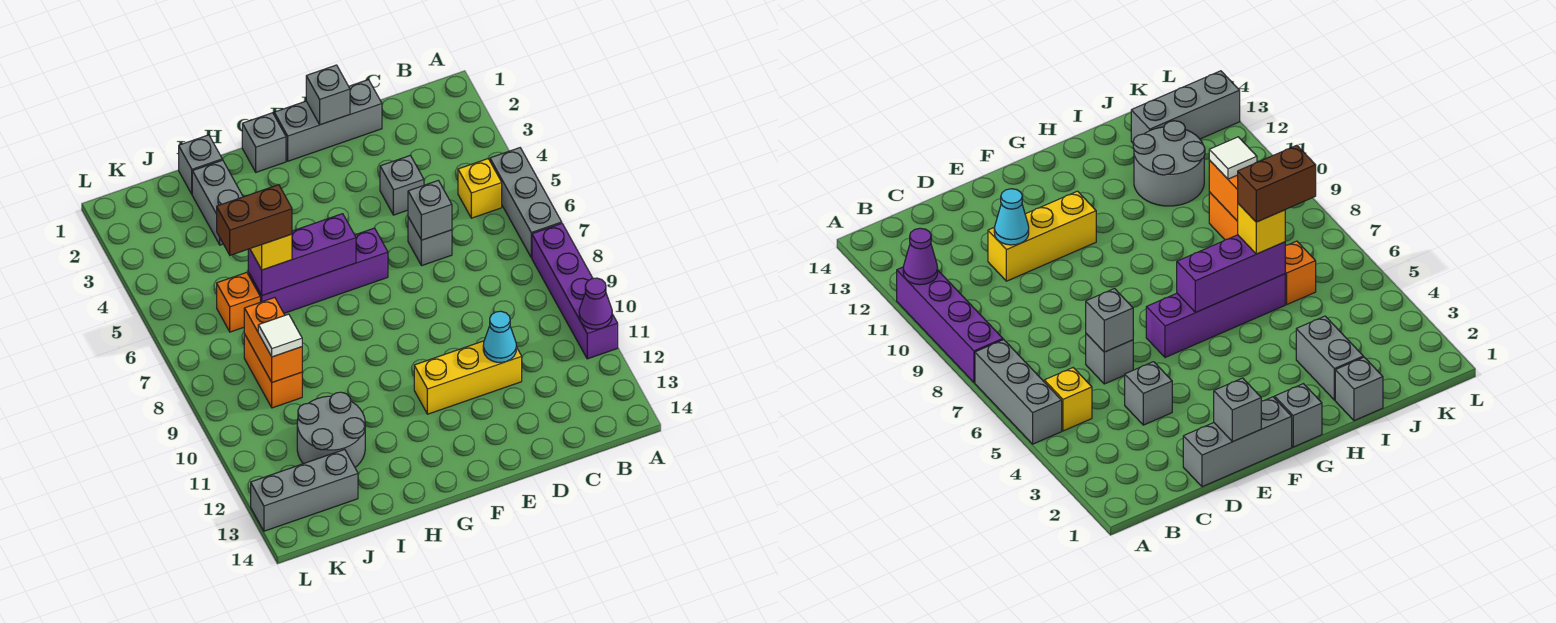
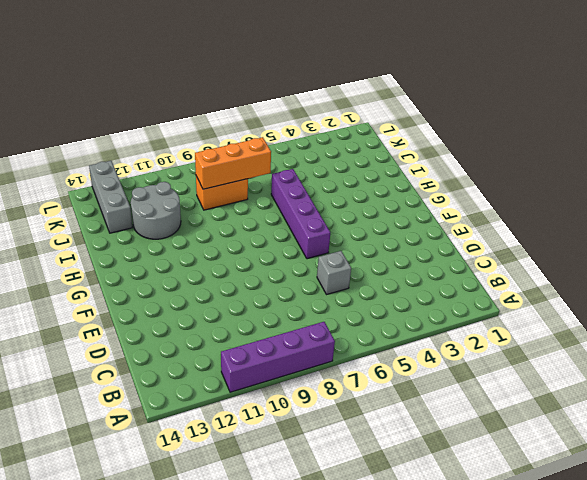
orange 1x3 brick [195,137,271,189] -> orange 1x2 brick [244,297,302,382]
none -> grey 1x3 brick [490,148,562,258]
none -> yellow 1x1 brick [458,159,502,218]
none -> grey 1x3 brick [274,80,382,161]

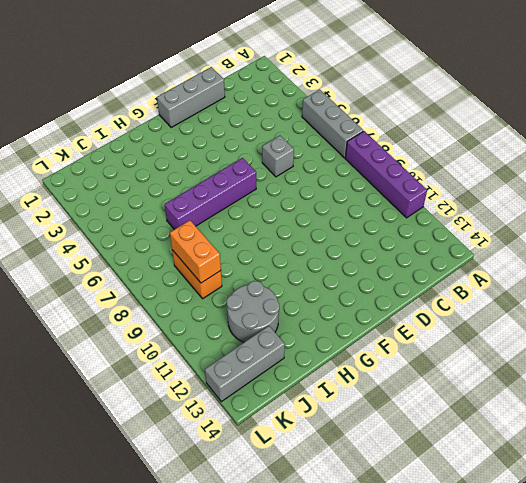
none -> yellow 1x1 brick [458,159,502,218]
none -> grey 1x1 brick [380,155,424,215]
none -> yellow 1x3 brick [414,341,522,414]

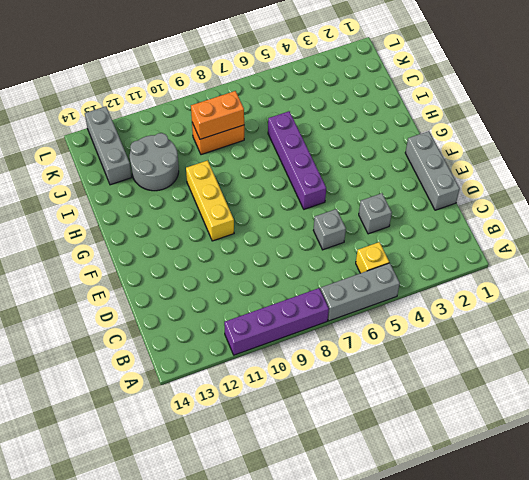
yellow 1x3 brick [186,160,234,241] -> yellow 1x3 brick moved to [414,341,522,414]
none -> grey 1x1 brick [242,113,286,172]
none -> grey 1x1 brick [179,135,222,194]
none -> grey 1x2 brick [192,160,243,245]

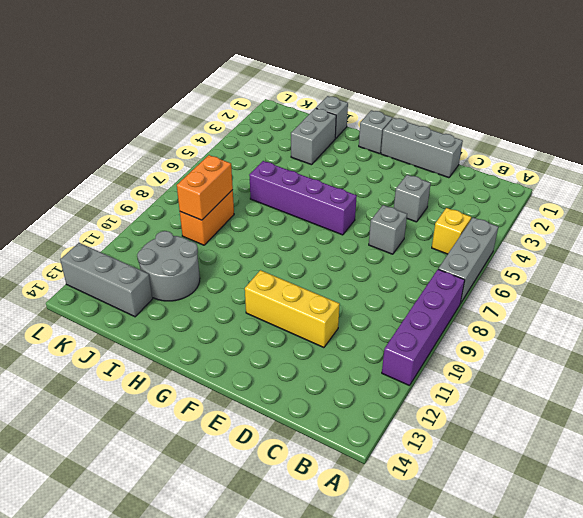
none -> orange 1x1 brick [217,272,260,332]
none -> purple 1x1 cone [579,278,612,329]
none -> grey 1x1 brick [408,181,452,240]

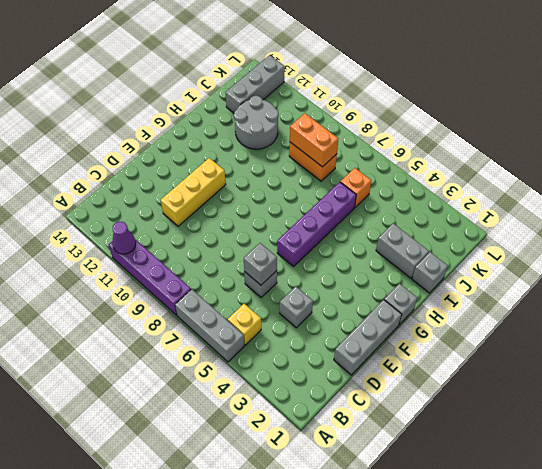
none -> cyan 1x1 cone [483,311,516,362]
none -> grey 1x1 brick [306,65,350,125]
none -> purple 1x3 brick [248,214,356,295]

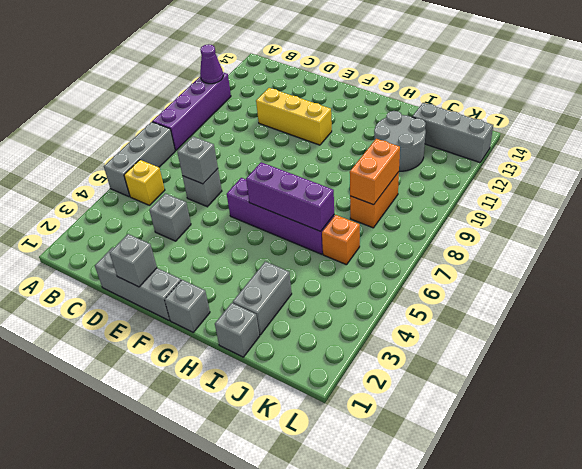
none -> cyan 1x1 cone [483,311,516,362]
none -> yellow 1x1 brick [250,234,292,270]
none -> white 1x1 tile [258,314,302,357]

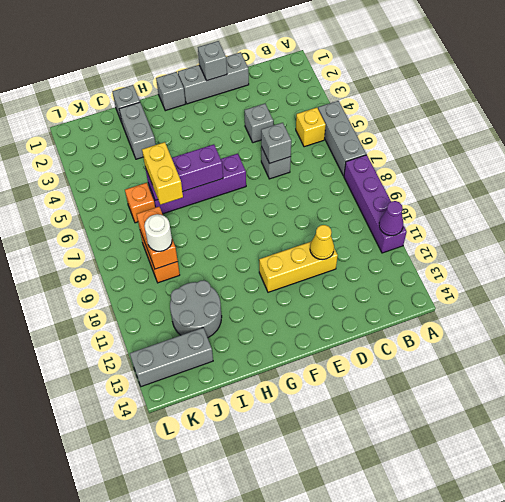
yellow 1x1 cone [310,225,334,260] -> cyan 1x1 cone [483,311,516,362]
yellow 1x2 brick [142,142,183,205] -> yellow 1x1 brick [250,234,292,270]
white 1x1 round brick [144,214,172,251] -> white 1x1 tile [258,314,302,357]
none -> brown 1x2 brick [217,185,292,255]

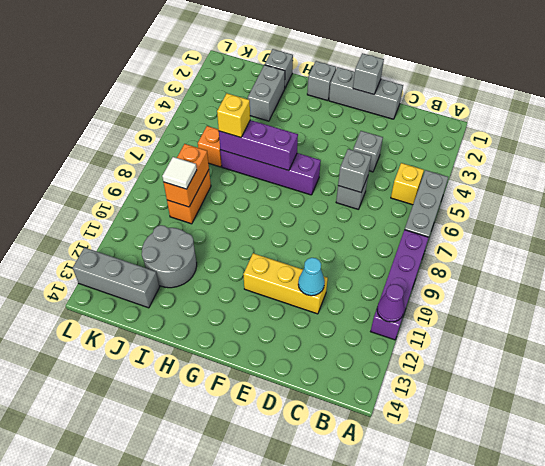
none -> brown 1x2 brick [217,185,292,255]

